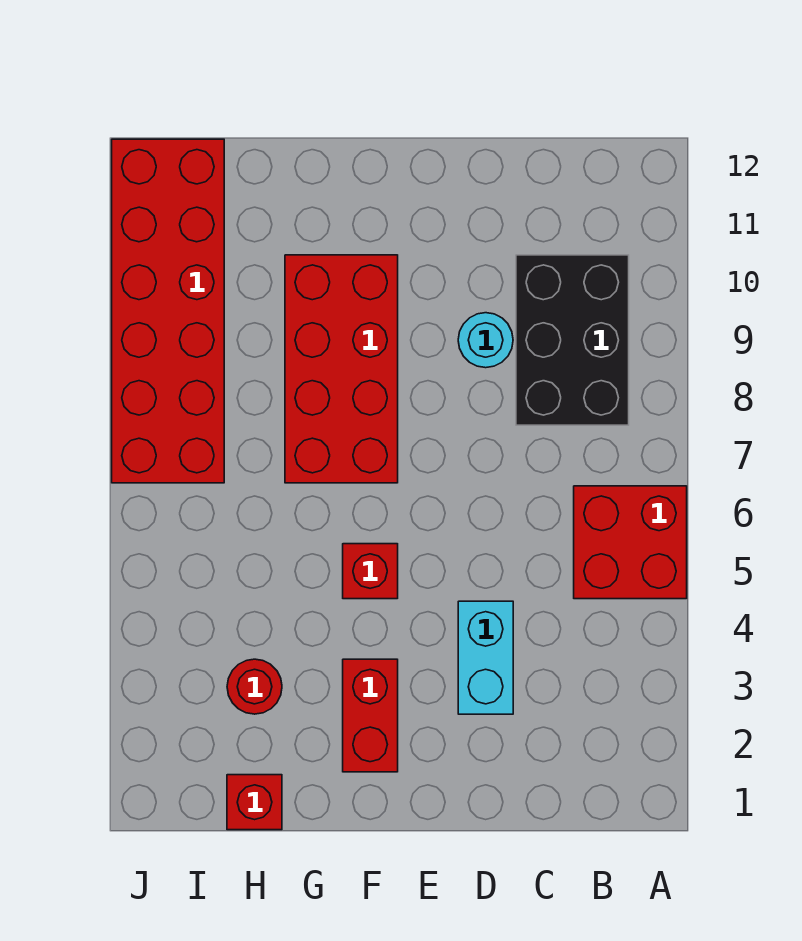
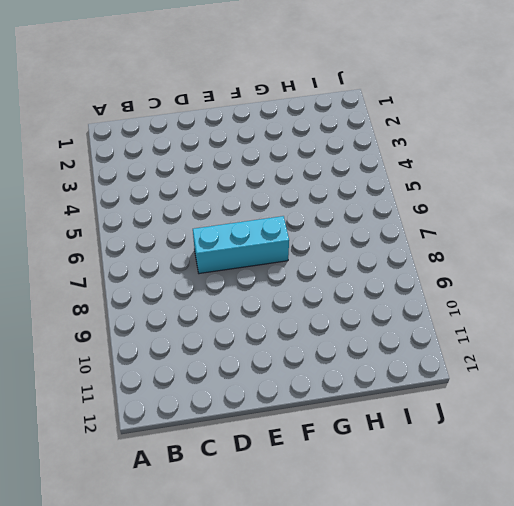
cyan 1x3 brick [193,216,289,274] -> red 2x4 brick [285,255,398,483]
none -> red 2x2 brick [574,486,687,599]
none -> black 2x3 brick [516,255,629,425]

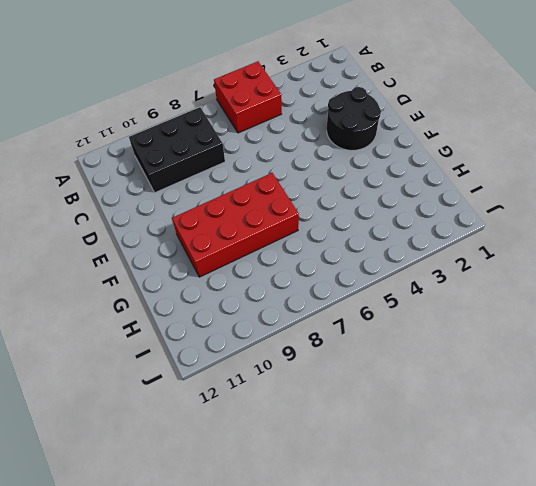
black 2x2 round brick [327,87,381,150] -> cyan 1x2 brick [458,601,513,714]
none -> cyan 1x1 round brick [458,313,513,368]
none -> red 1x2 brick [343,659,398,772]

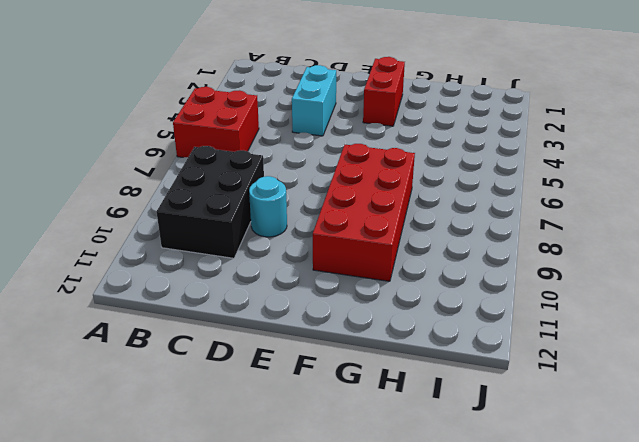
none -> red 1x1 brick [343,544,398,599]
none -> red 1x1 brick [227,775,282,830]

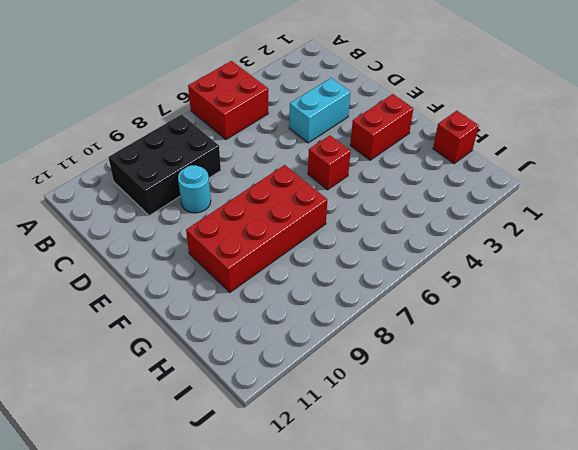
none -> red 1x1 round brick [227,659,282,714]
none -> red 2x6 brick [112,139,224,483]

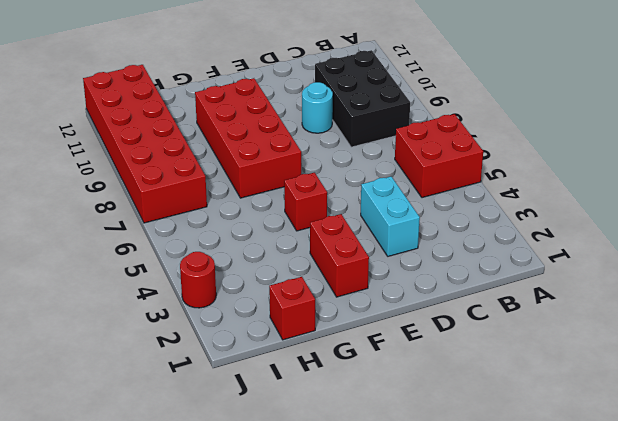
red 1x1 round brick [180,252,216,308] -> red 1x1 round brick moved to [227,659,282,714]

